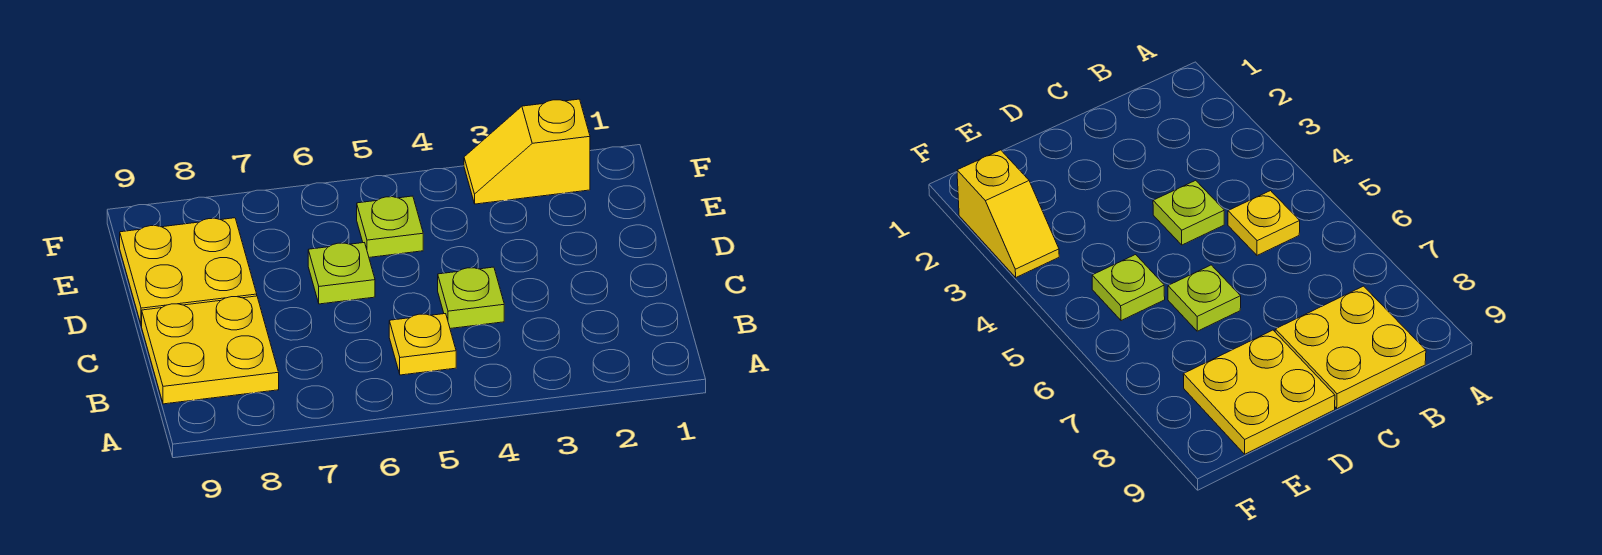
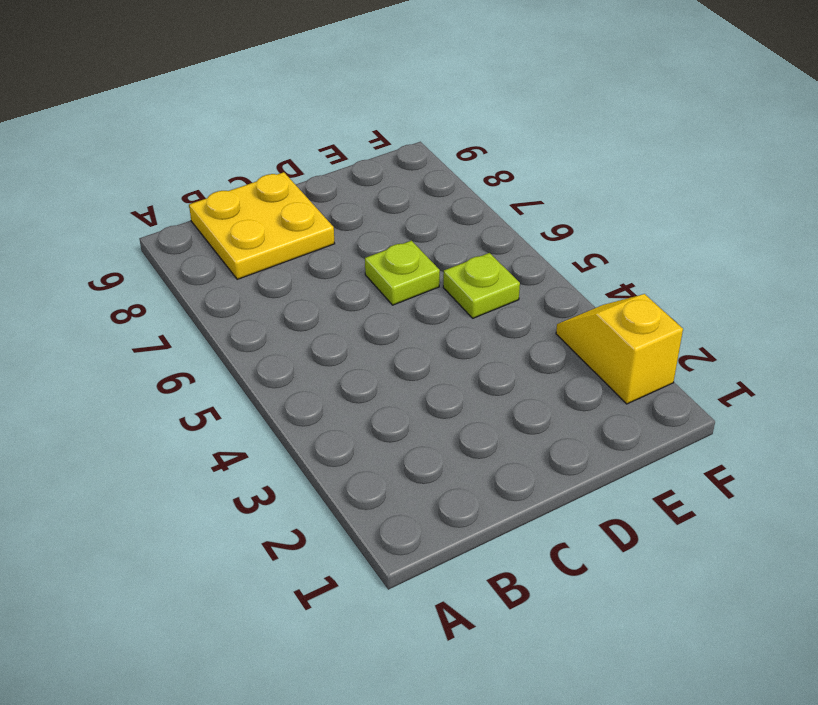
none -> yellow 1x1 plate [389,314,456,375]
none -> lime 1x1 plate [438,267,504,329]

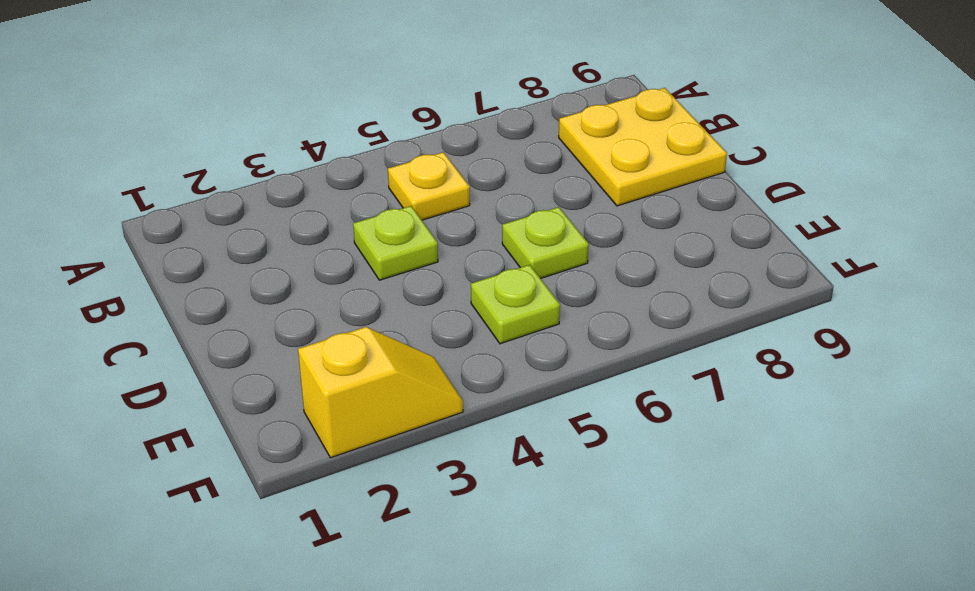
none -> yellow 2x2 plate [120,218,257,326]

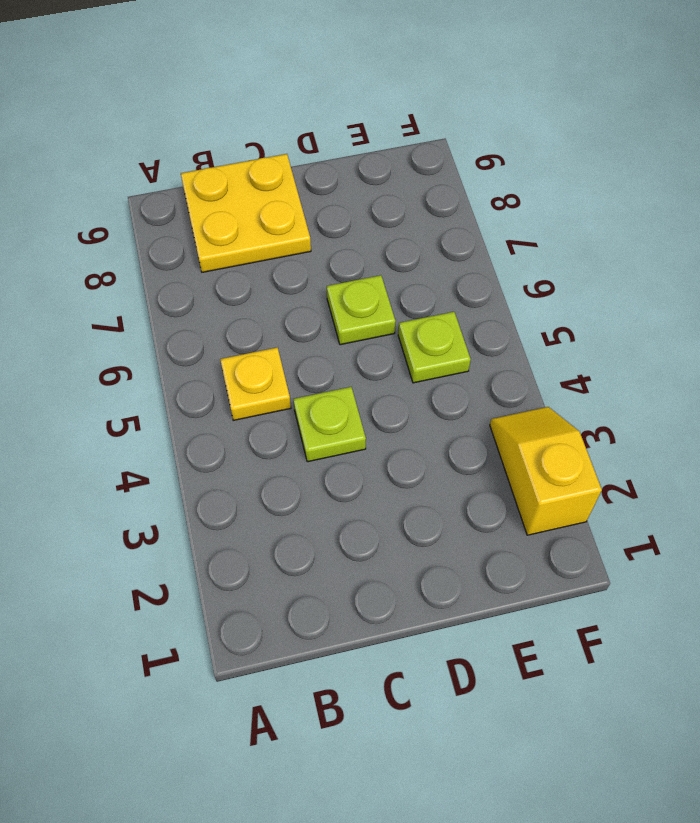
none -> yellow 2x2 plate [120,218,257,326]

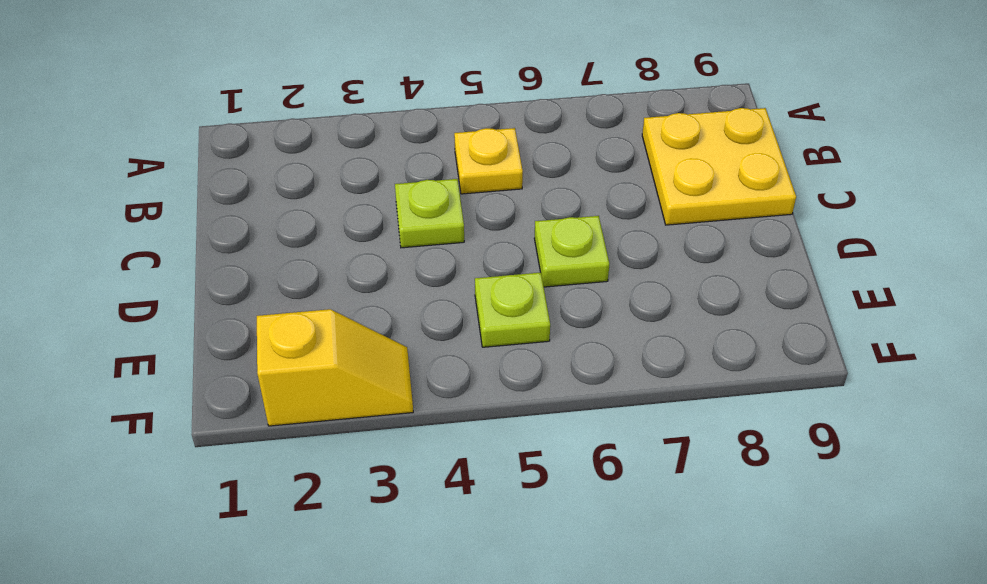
none -> yellow 2x2 plate [120,218,257,326]

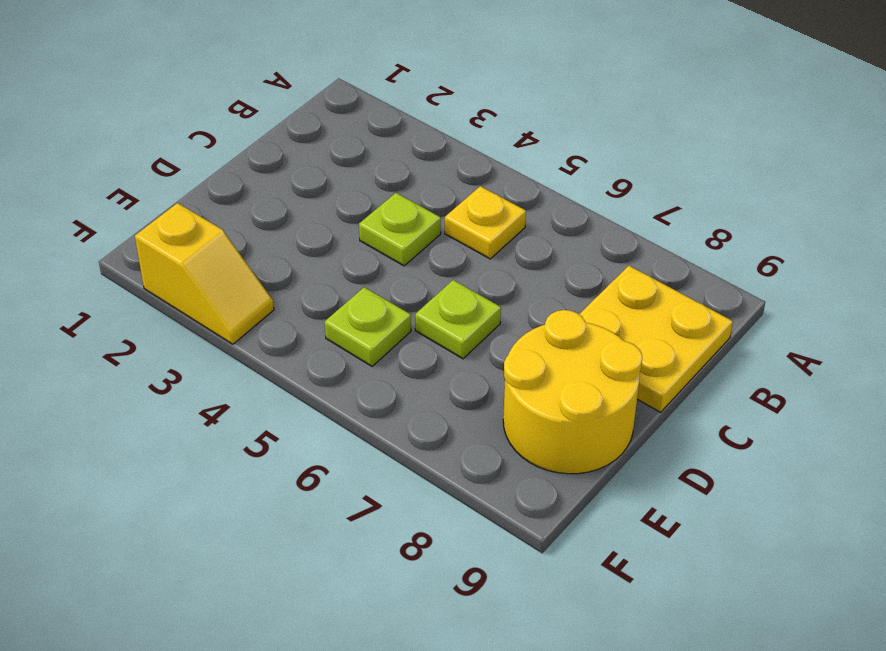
yellow 2x2 round brick [503,310,642,474] -> yellow 2x2 plate [120,218,257,326]

